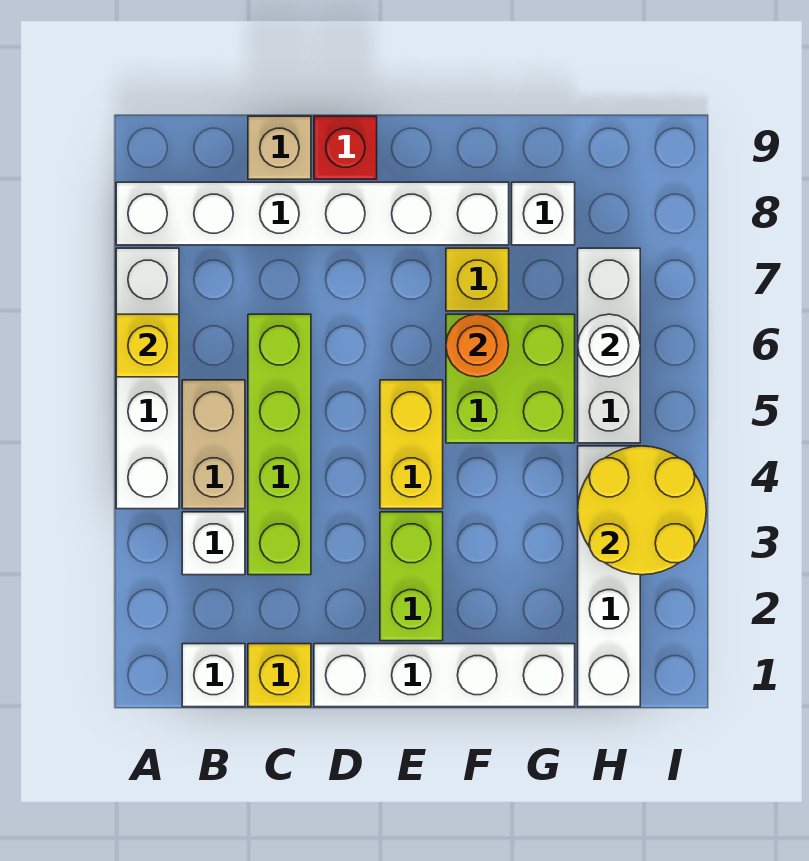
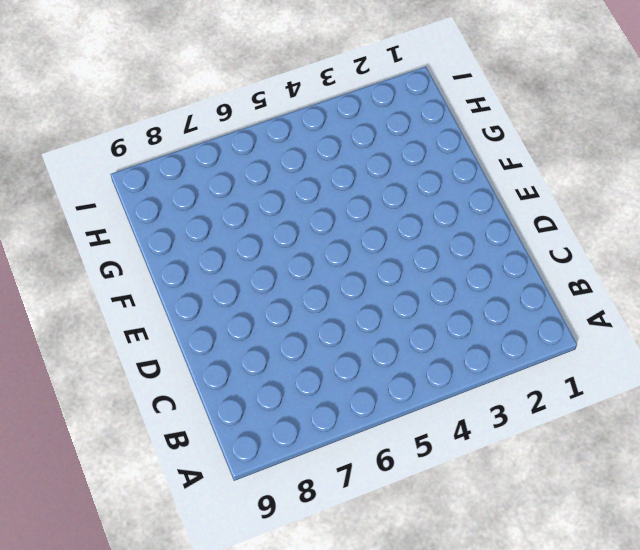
none -> white 1x4 brick [116,248,179,509]
none -> white 1x6 brick [116,182,509,245]
none -> white 1x1 brick [182,644,245,707]

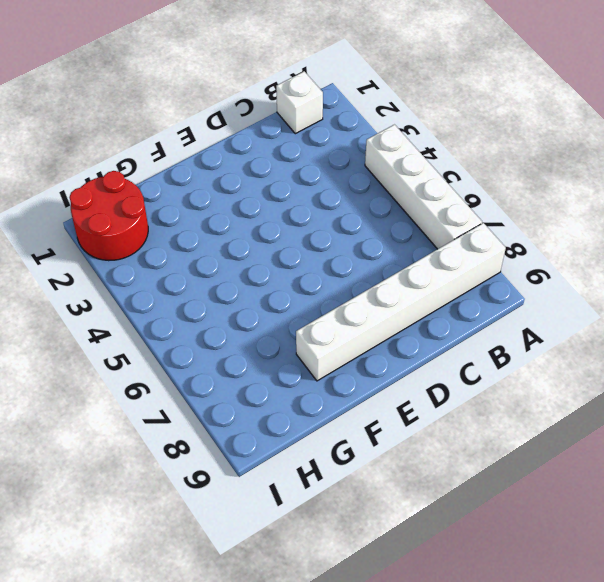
red 2x2 round brick [69,171,148,261] -> white 1x4 brick [578,446,640,707]
none -> white 1x1 brick [182,512,245,575]
none -> tan 1x2 brick [182,380,245,509]
none -> yellow 1x1 brick [248,644,311,707]

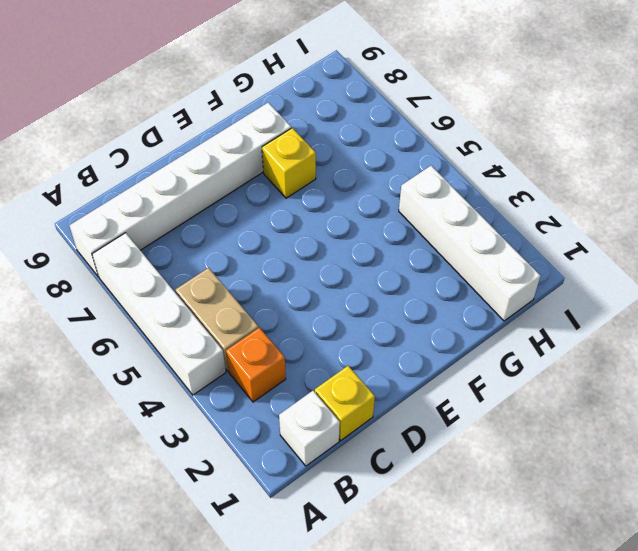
orange 1x1 brick [226,328,286,402] -> white 1x1 brick [182,512,245,575]
none -> lime 1x4 brick [248,314,311,575]
none -> tan 1x1 brick [248,116,311,179]
none -> white 1x4 brick [314,644,575,707]

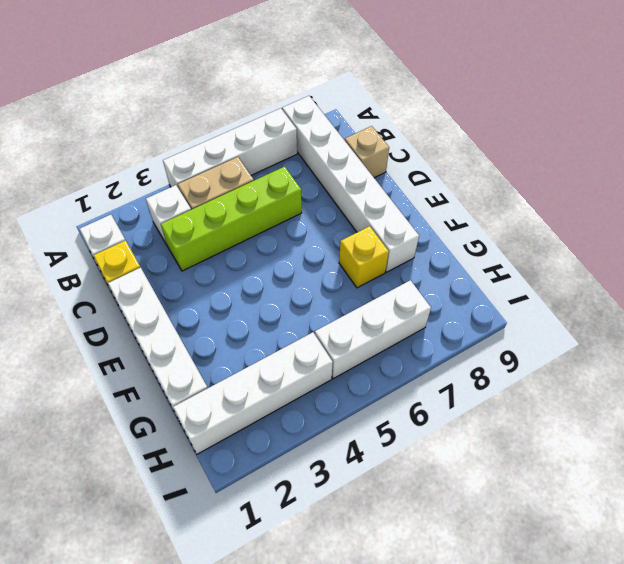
none -> red 1x1 brick [314,116,377,179]
none -> lime 1x2 brick [380,512,443,641]
none -> yellow 1x2 brick [380,380,443,509]

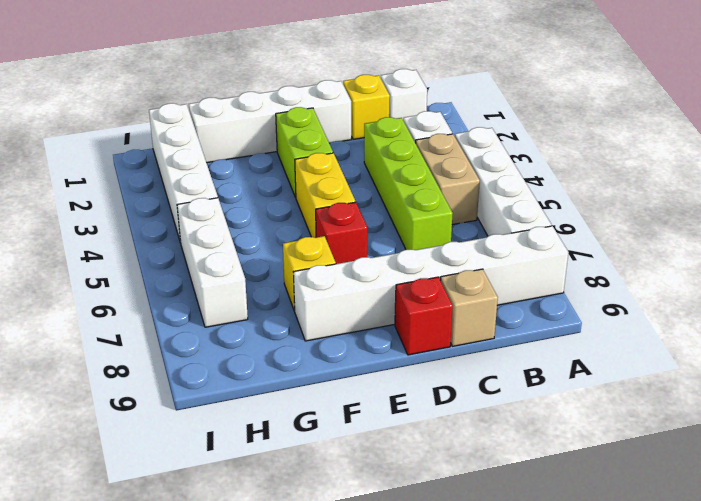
red 1x1 brick [316,202,367,264] -> none
none -> lime 2x2 brick [446,314,575,443]
none -> white 1x1 brick [512,182,575,245]
none -> yellow 1x1 brick [116,314,179,377]

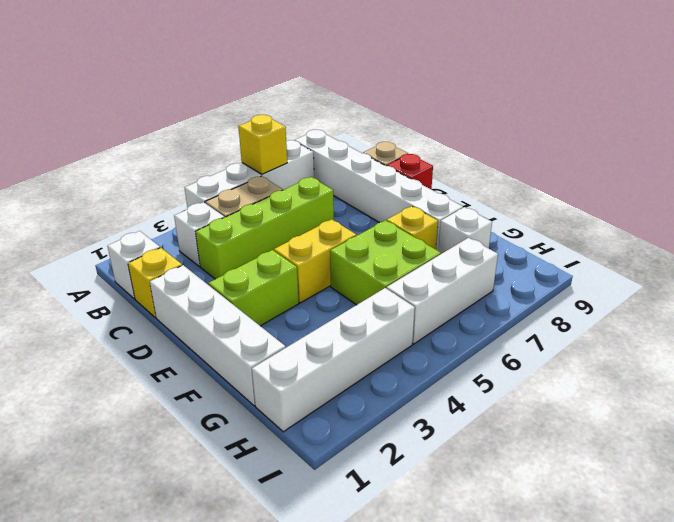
none -> orange 1x1 round brick [446,314,509,377]
none -> yellow 2x2 round brick [578,446,706,575]
none -> white 1x1 round brick [578,314,640,377]

